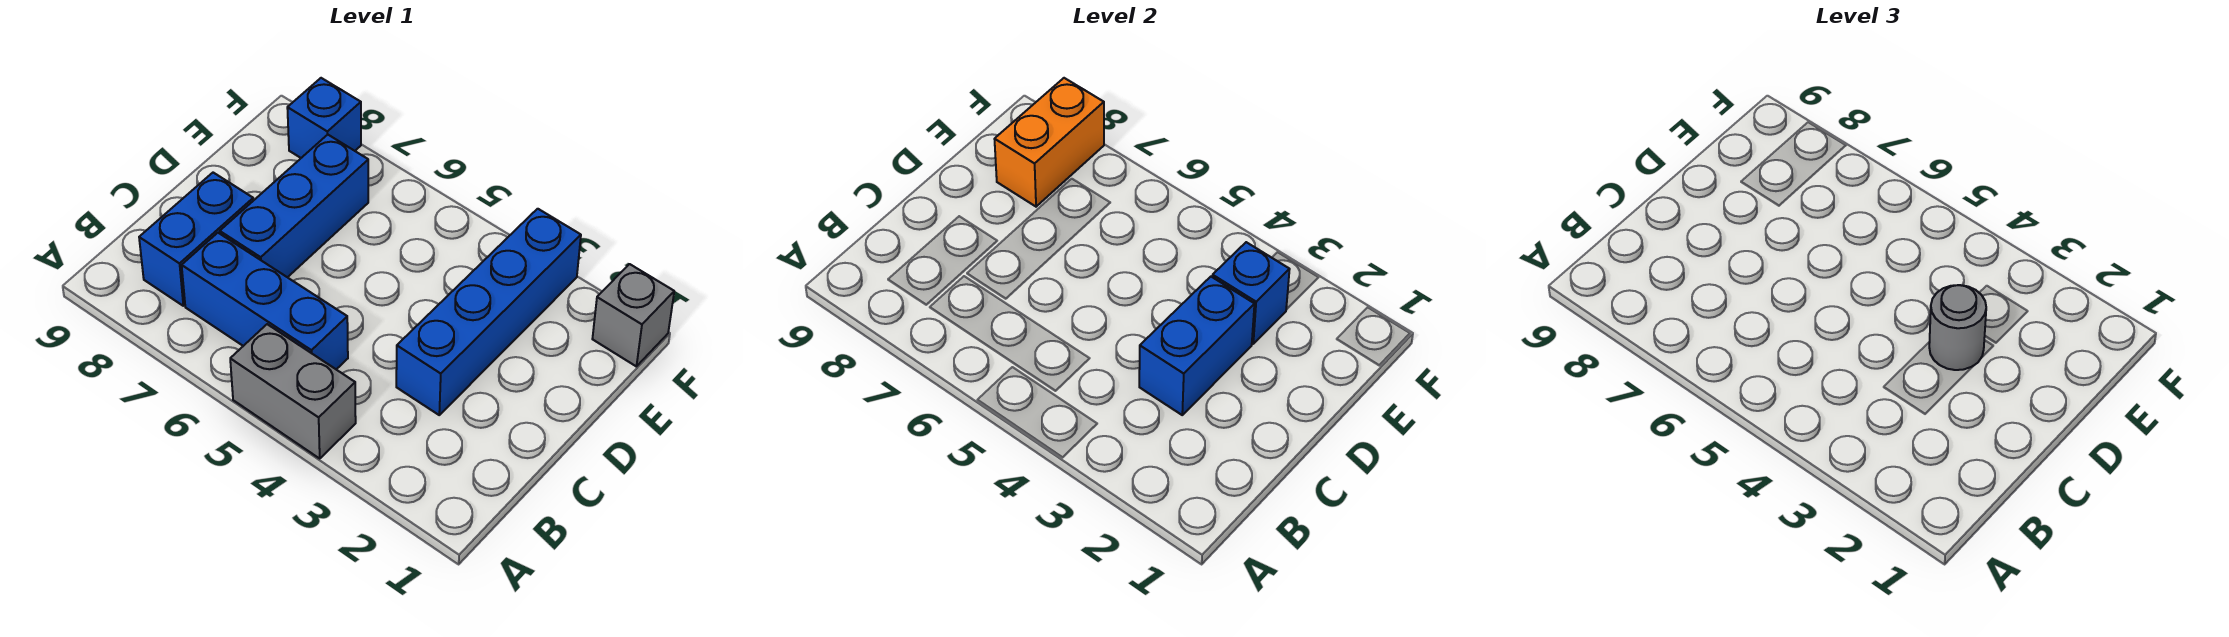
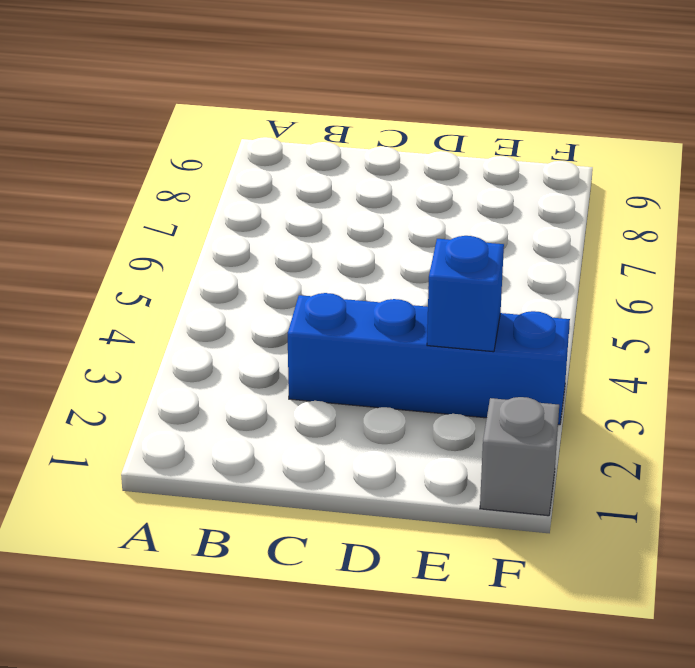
none -> grey 1x2 brick [230,324,356,458]
none -> blue 1x3 brick [182,233,348,369]

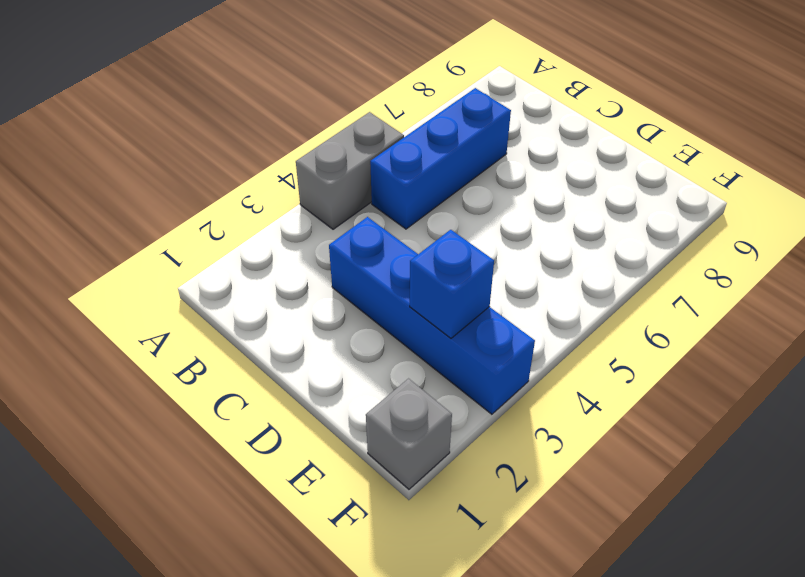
none -> blue 1x2 brick [139,173,253,306]
none -> blue 1x3 brick [220,135,368,277]

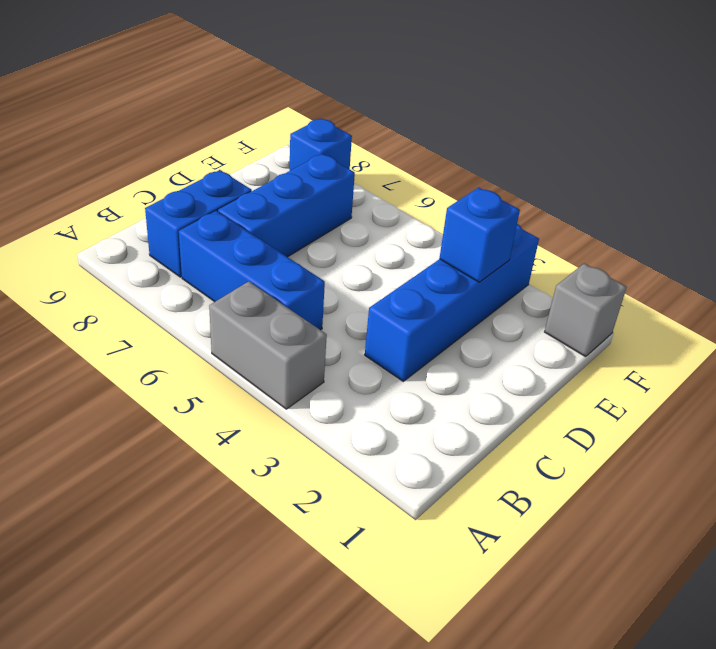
none -> blue 1x2 brick [1139,277,1254,415]
none -> orange 1x2 brick [995,78,1104,207]

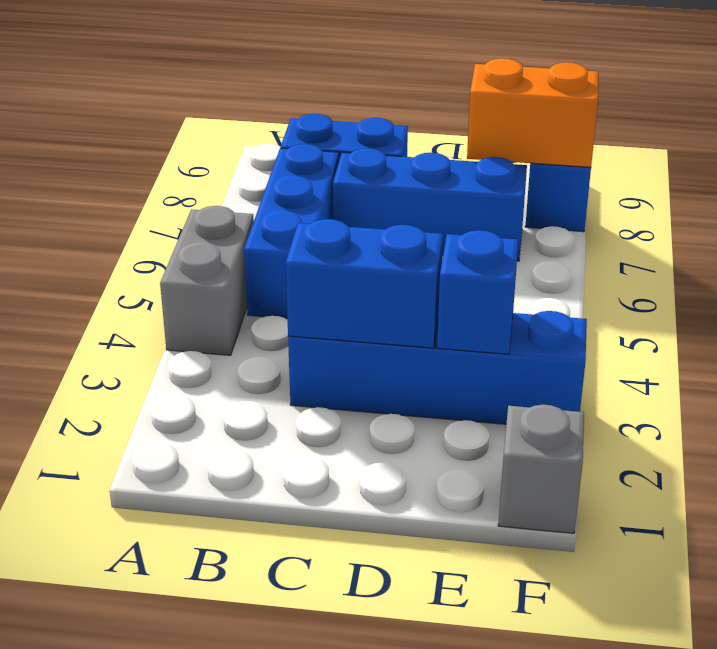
none -> grey 1x1 round brick [1929,285,1986,370]

